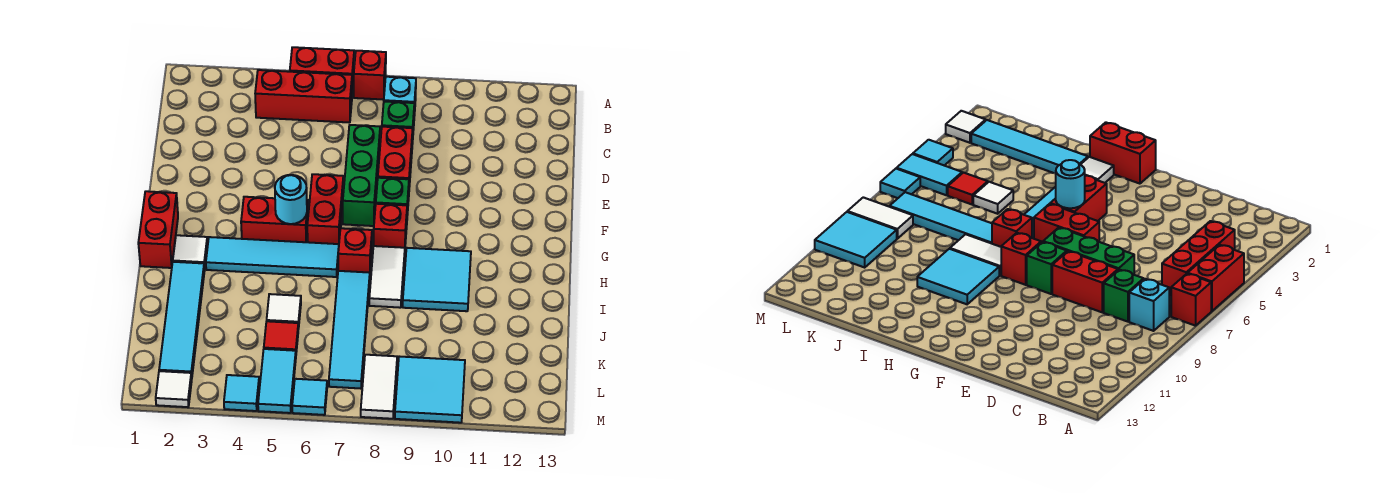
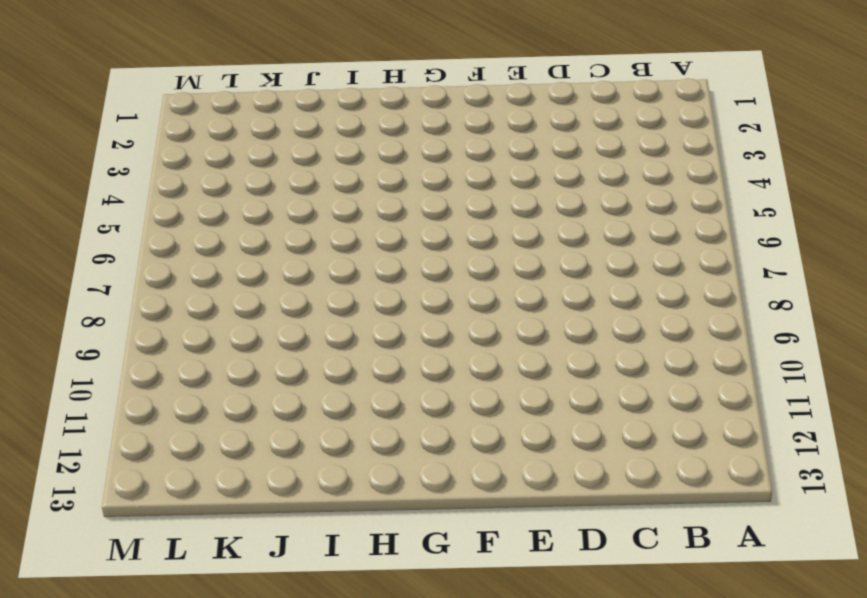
none -> red 1x2 brick [290,47,354,94]
none -> red 1x1 brick [354,51,386,100]
none -> red 1x3 brick [255,70,352,123]

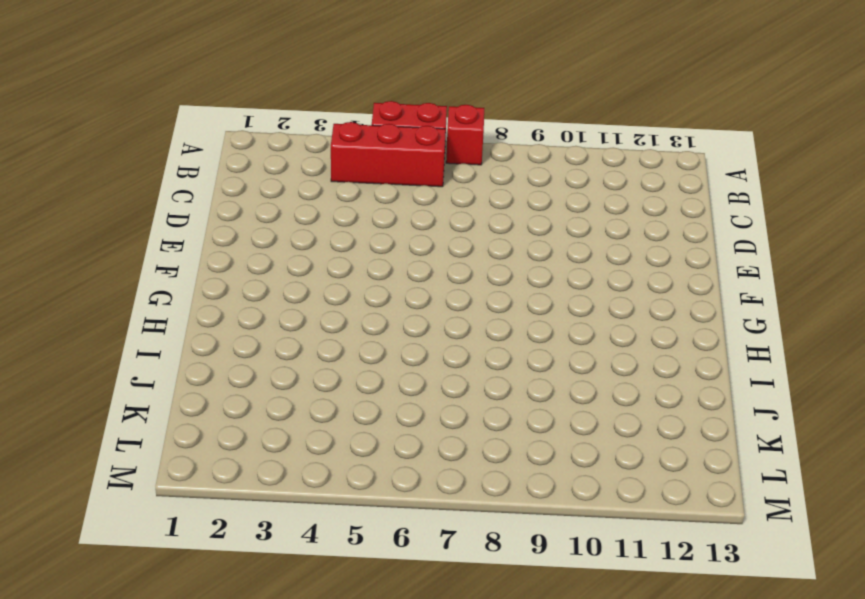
none -> cyan 1x1 brick [384,77,416,116]
none -> green 1x1 brick [382,101,414,144]
none -> green 1x3 brick [343,125,380,226]

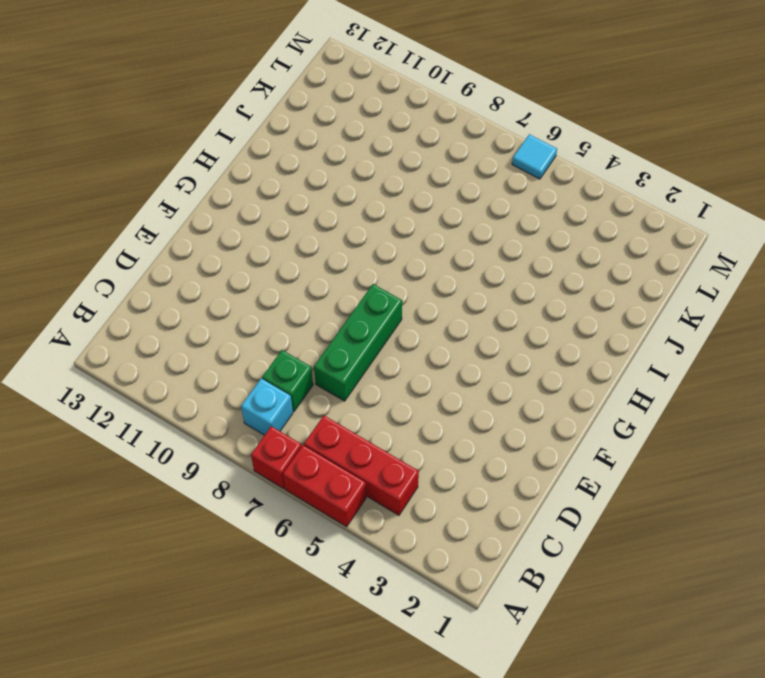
none -> red 1x2 brick [378,127,413,200]
none -> red 1x2 brick [307,174,343,244]
none -> green 1x1 brick [376,178,409,215]

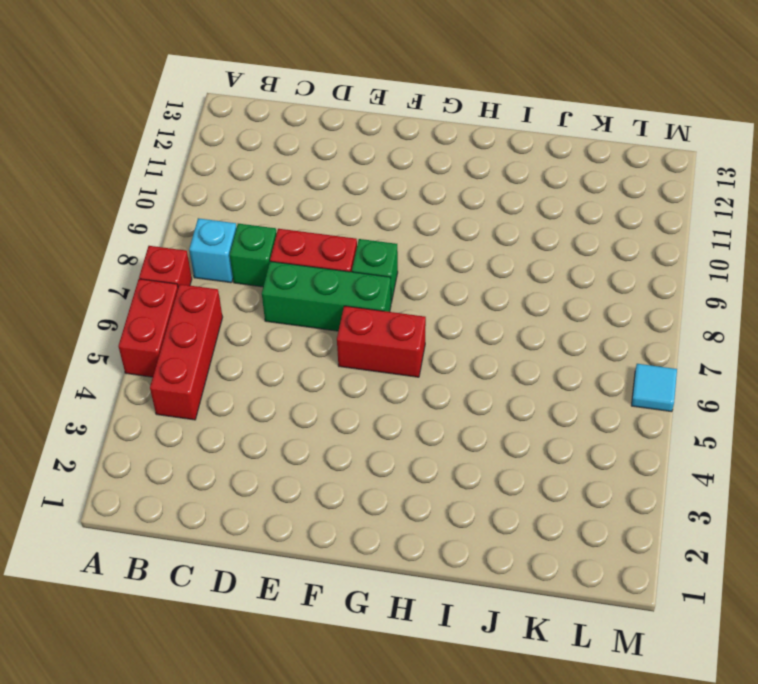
none -> red 1x2 brick [138,191,178,268]
none -> red 1x2 brick [241,197,308,242]
none -> red 1x1 brick [374,204,407,248]

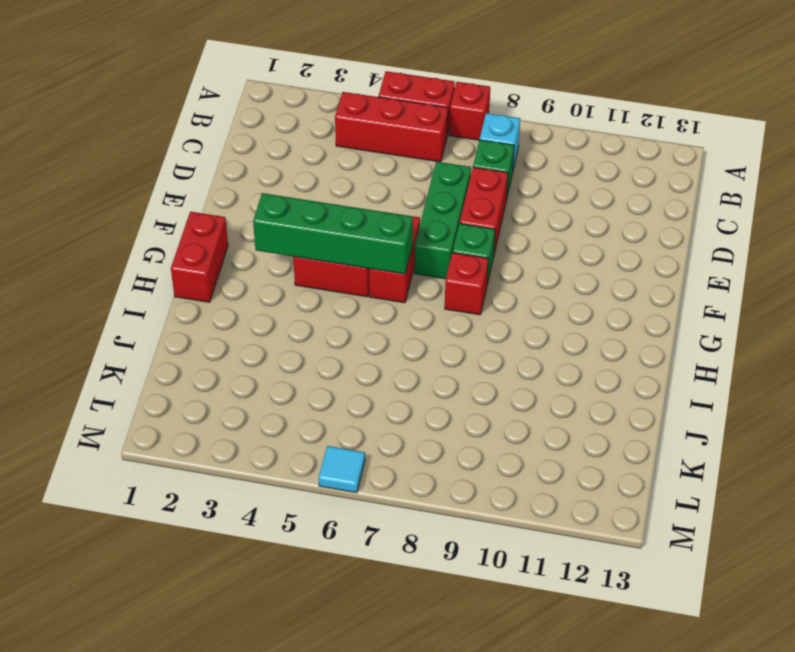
green 1x4 brick [253,193,413,274] -> cyan 1x1 round brick [275,175,307,224]
none -> white 1x1 tile [173,235,208,269]
none -> cyan 1x4 tile [206,237,339,277]
none -> red 1x1 brick [338,228,372,273]

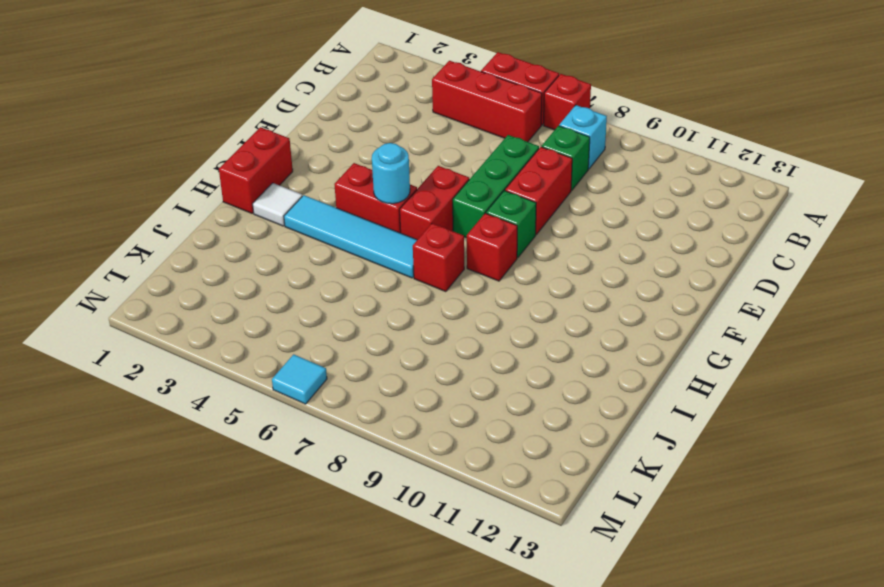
none -> white 1x2 tile [369,246,405,308]
none -> cyan 2x2 tile [403,248,471,311]
none -> cyan 1x4 tile [159,262,205,376]

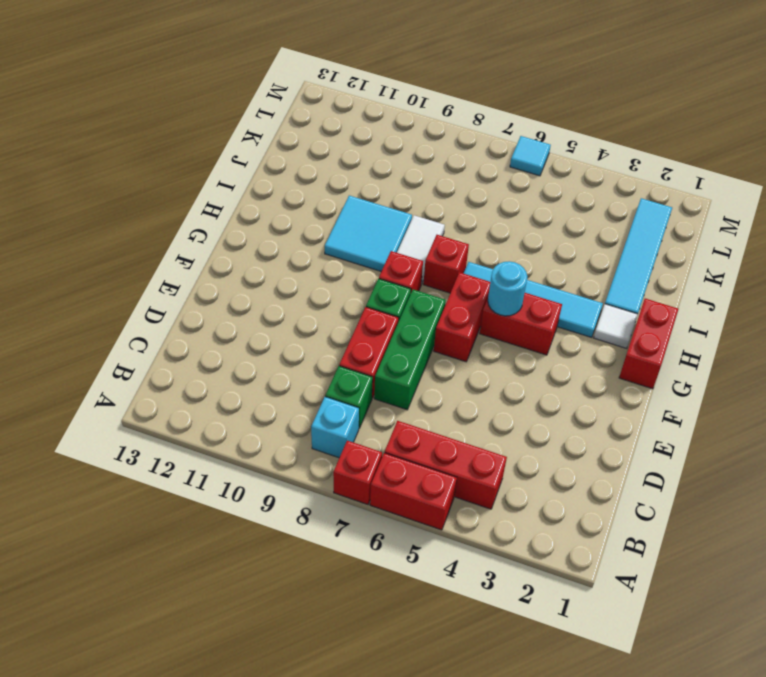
none -> cyan 1x4 tile [329,271,370,389]
none -> white 1x1 tile [267,294,301,329]
none -> red 1x1 tile [264,321,298,352]

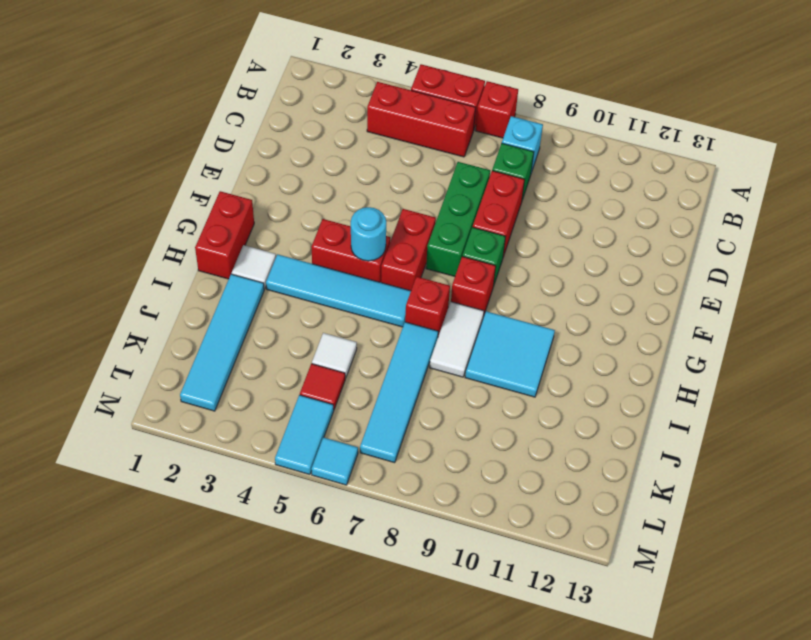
none -> white 1x2 tile [361,355,397,419]
none -> cyan 2x2 tile [395,356,465,423]
none -> white 1x1 tile [156,371,192,407]

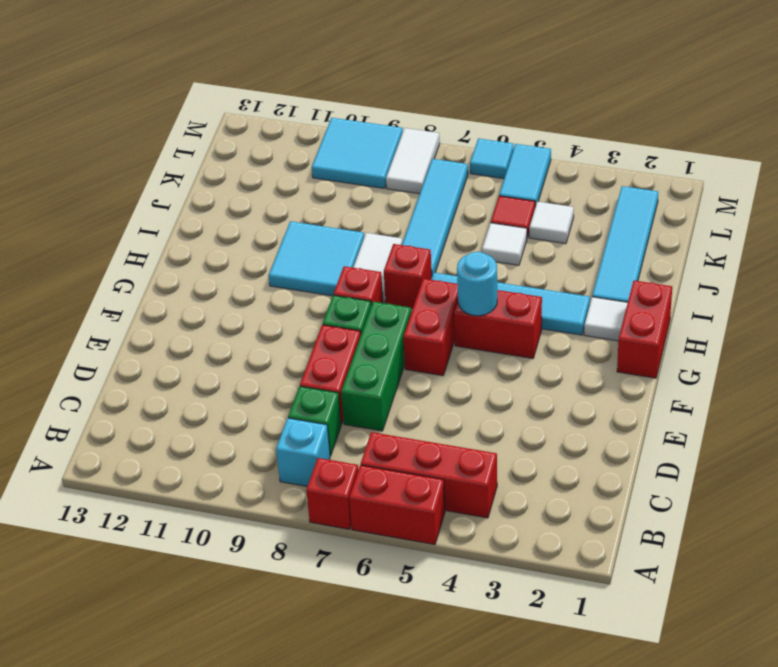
white 1x1 tile [529,202,574,244] -> white 1x1 tile moved to [156,371,192,407]
none -> cyan 1x1 tile [224,375,259,411]

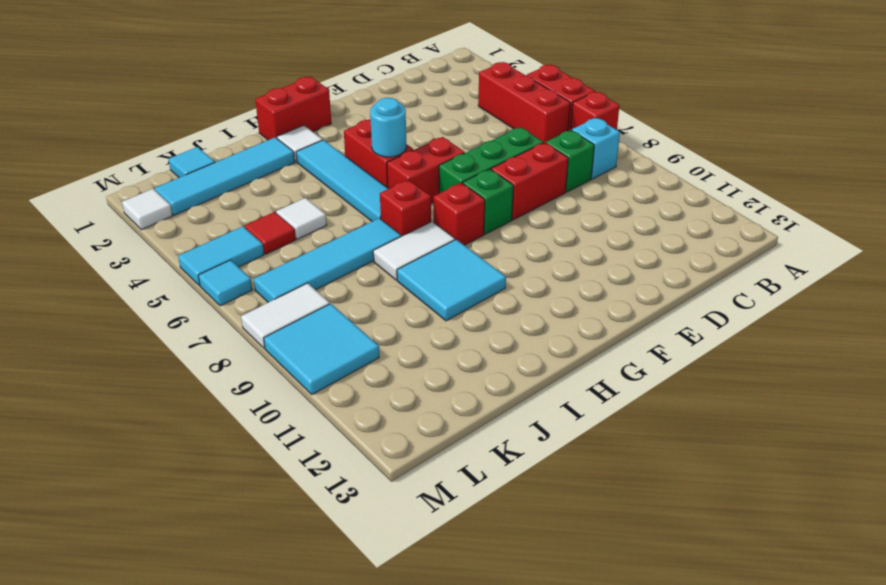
cyan 1x1 tile [168,147,215,177] -> cyan 1x1 tile moved to [224,375,259,411]

